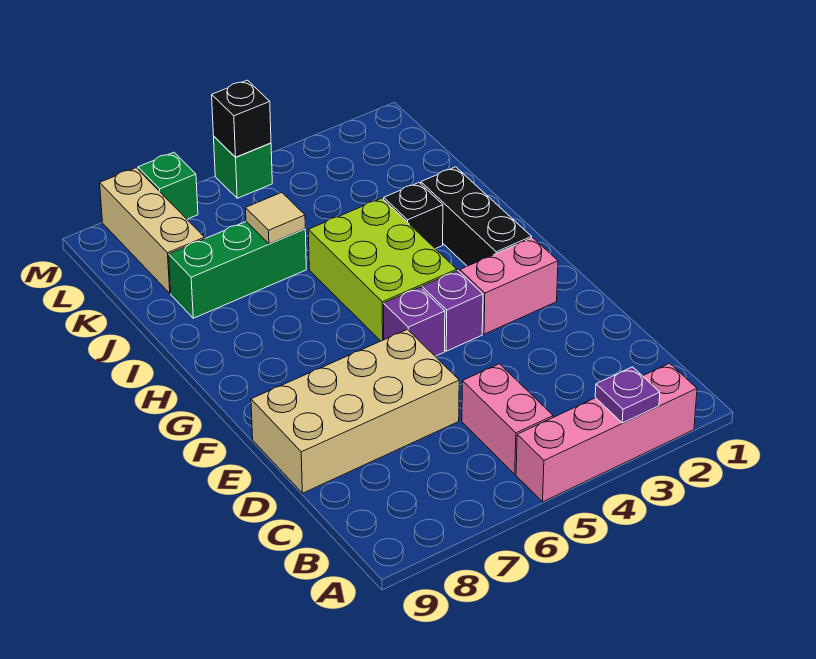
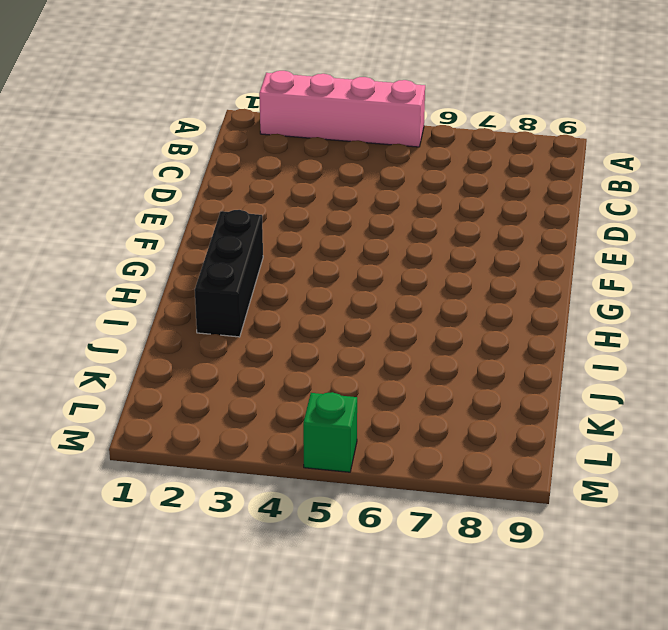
none -> pink 1x2 brick [462,364,553,474]
none -> tan 2x4 brick [251,330,459,493]
none -> pink 1x2 brick [460,238,558,334]

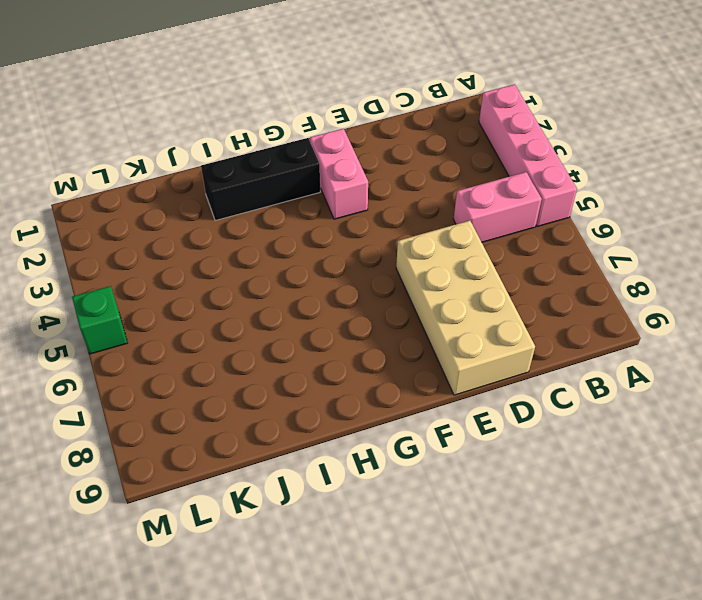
none -> purple 1x1 brick [422,271,483,351]
none -> purple 1x1 brick [384,287,445,356]
none -> lime 2x3 brick [308,198,457,341]

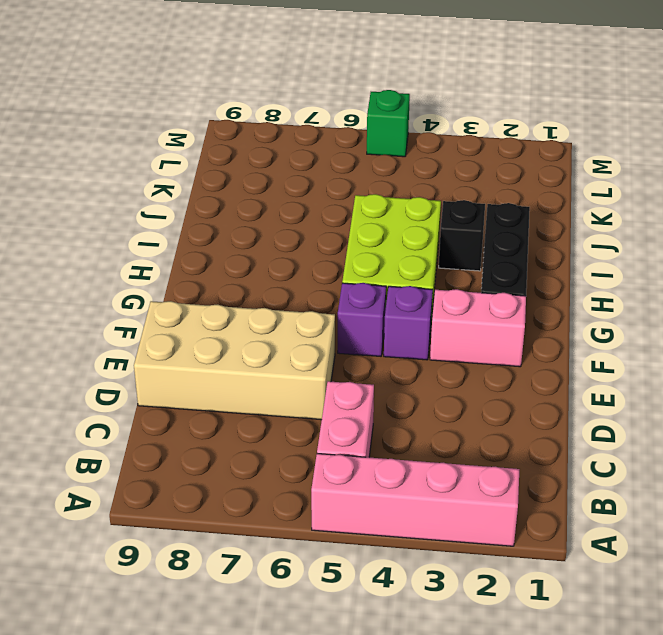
none -> green 1x3 brick [169,222,306,318]
none -> tan 1x3 brick [100,168,205,294]
none -> green 1x1 brick [138,152,198,219]

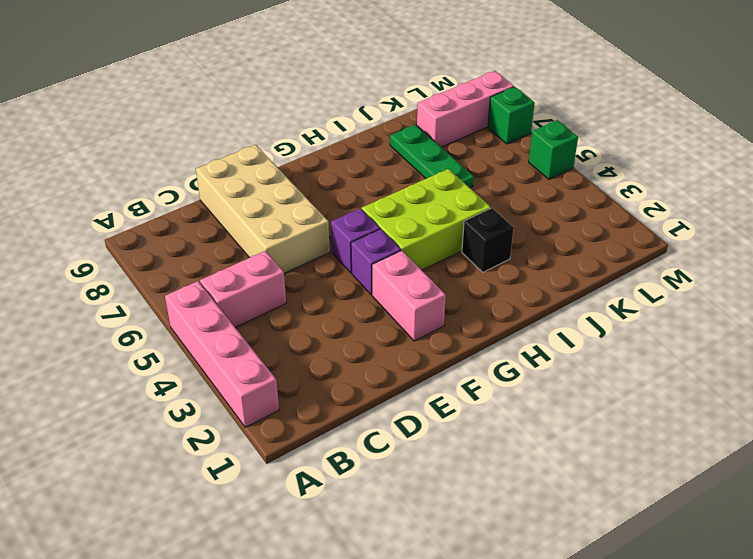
green 1x3 plate [390,125,474,188] -> green 1x3 brick [169,222,306,318]
pink 1x3 brick [417,71,514,147] -> tan 1x3 brick [100,168,205,294]
none -> black 1x3 brick [421,167,532,266]
none -> purple 1x1 plate [595,367,660,423]
none -> tan 1x1 tile [246,193,305,244]

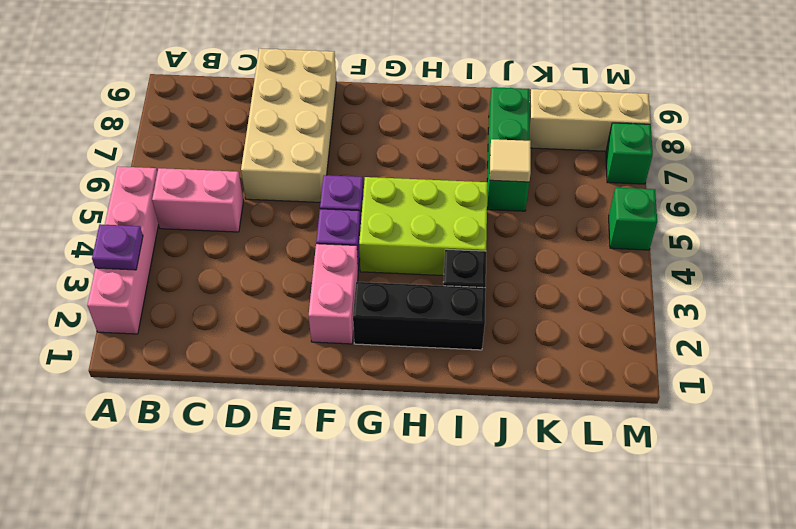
none -> black 1x1 brick [212,80,271,157]

